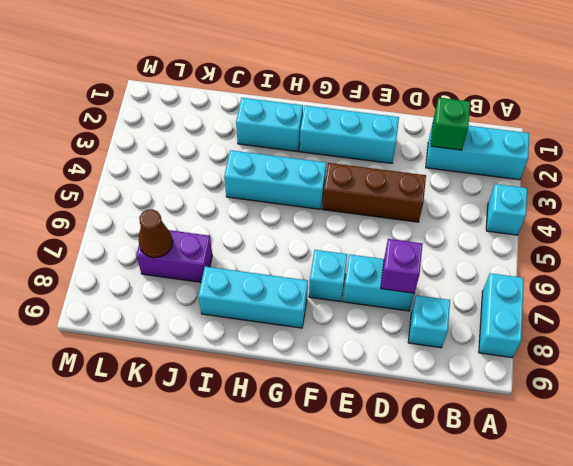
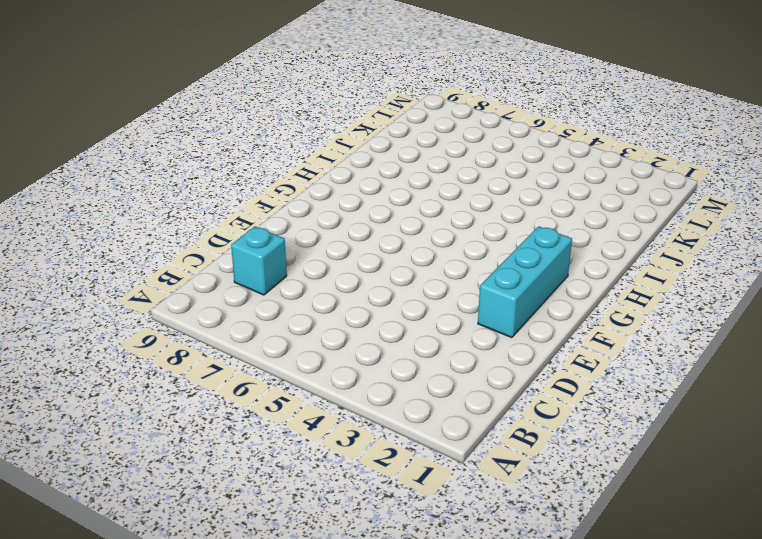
none -> cyan 1x3 brick [426,124,529,180]
none -> cyan 1x1 brick [486,184,527,235]
none -> cyan 1x2 brick [479,273,524,358]

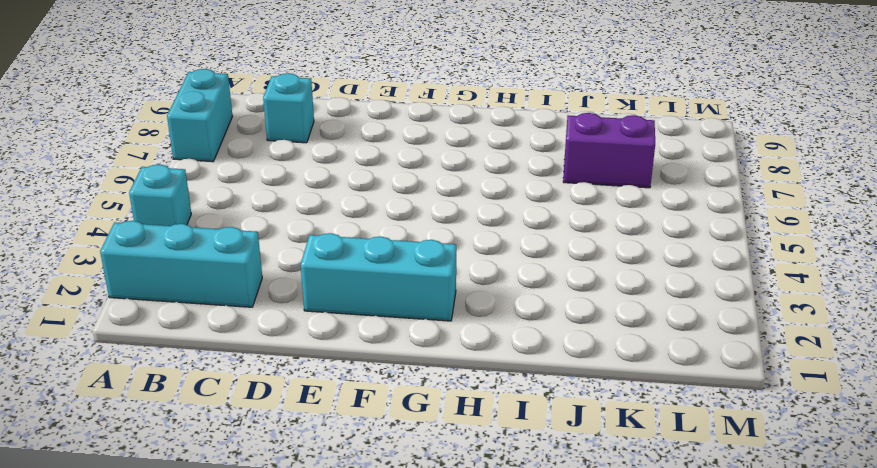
none -> brown 1x3 brick [323,163,426,222]
none -> cyan 1x2 brick [343,254,414,311]
none -> cyan 1x1 brick [309,250,347,302]

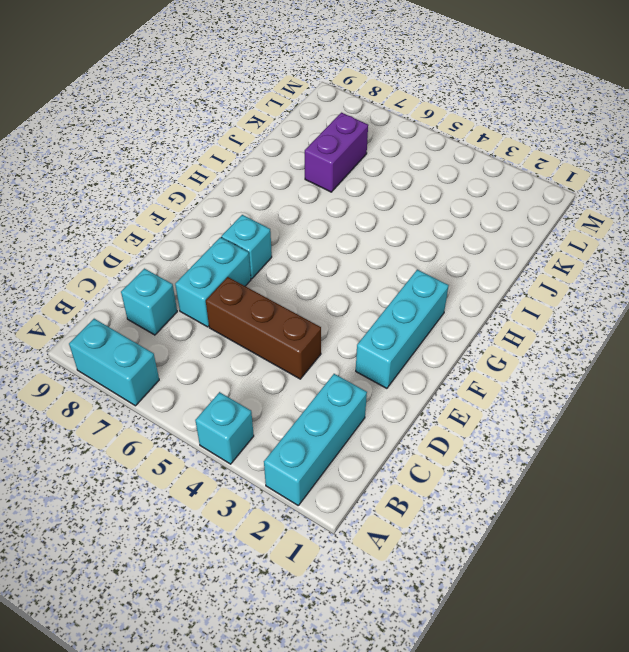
brown 1x3 brick [206,277,321,379] -> brown 1x3 brick turned to [323,163,426,222]
none -> cyan 1x3 brick [224,150,326,209]
none -> cyan 1x3 brick [198,266,308,328]
none -> cyan 1x2 brick [236,98,303,152]

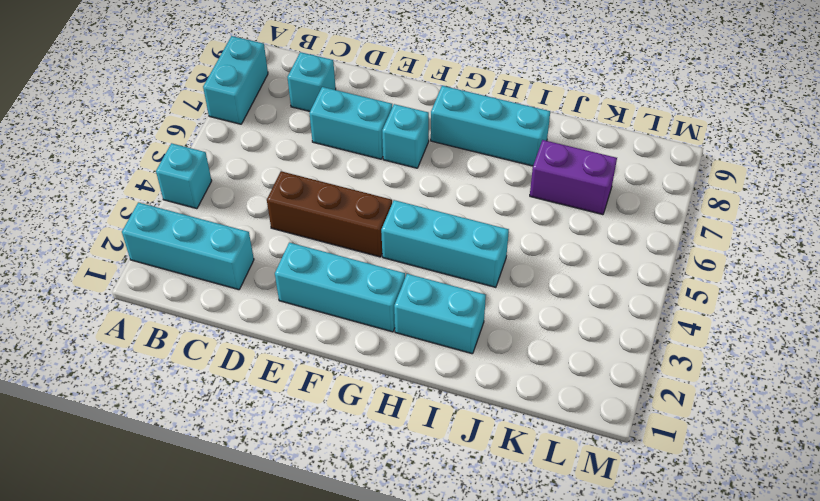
none -> green 1x1 brick [431,98,470,150]
none -> purple 1x1 brick [381,239,422,293]
none -> brown 1x1 cone [139,209,173,258]

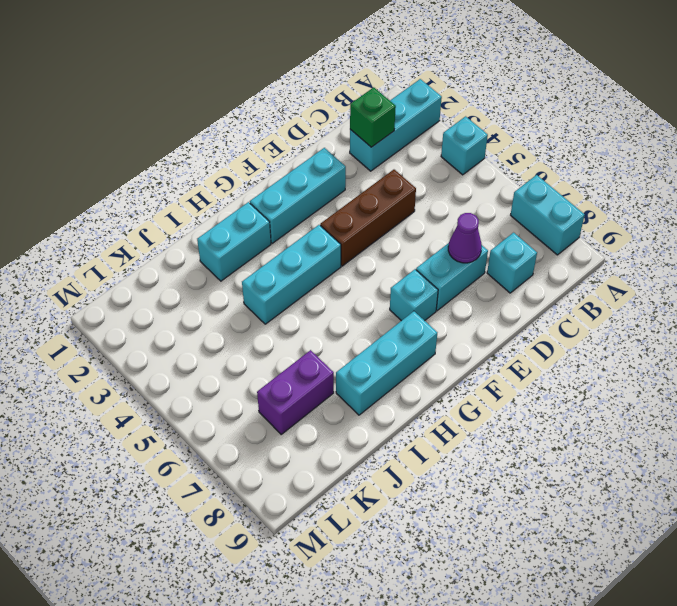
purple 1x1 cone [448,213,482,263] -> purple 1x1 brick [381,239,422,293]
none -> brown 1x1 cone [139,209,173,258]

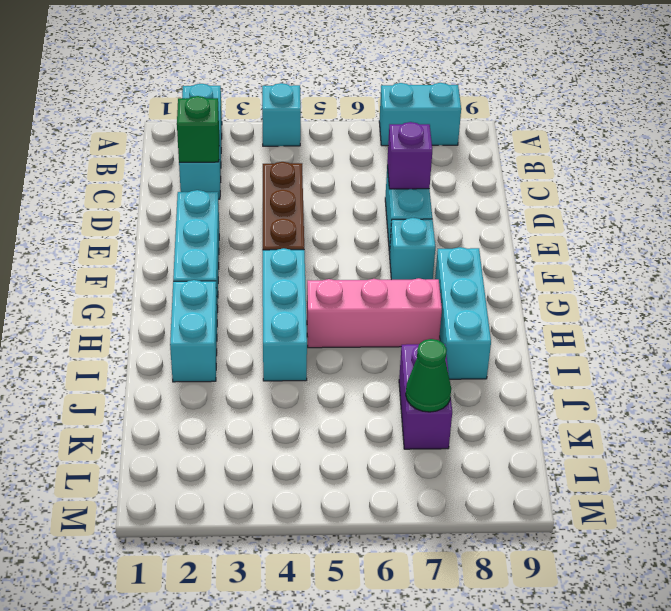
pink 1x3 brick [307,278,442,348] -> none
green 1x1 cone [406,339,451,412] -> brown 1x1 cone [139,209,173,258]
none -> cyan 1x1 brick [408,295,450,348]

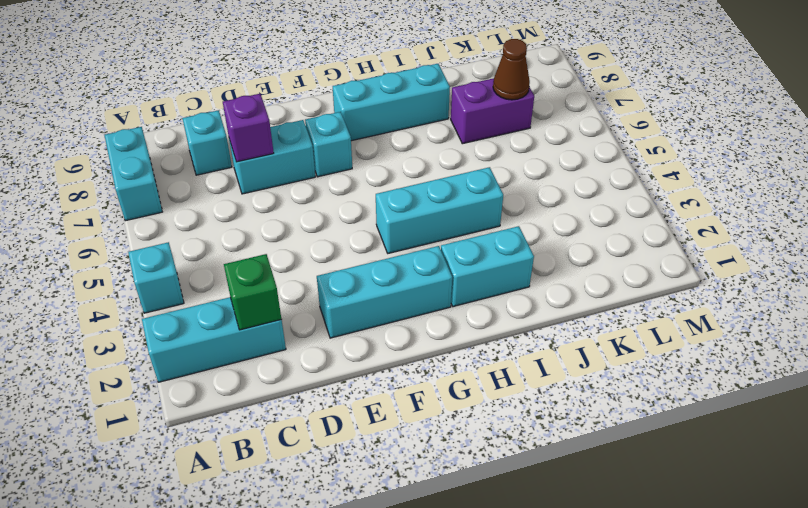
none -> brown 1x3 brick [323,163,426,222]

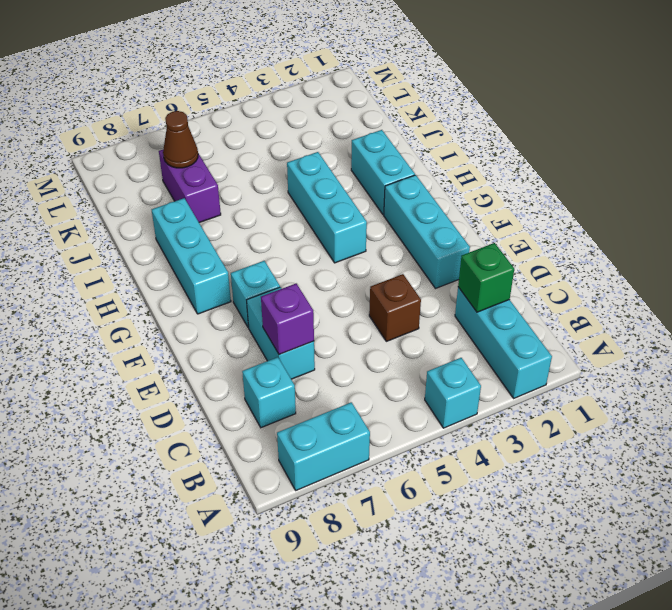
brown 1x1 brick [369,274,421,341] -> brown 1x3 brick [323,163,426,222]

